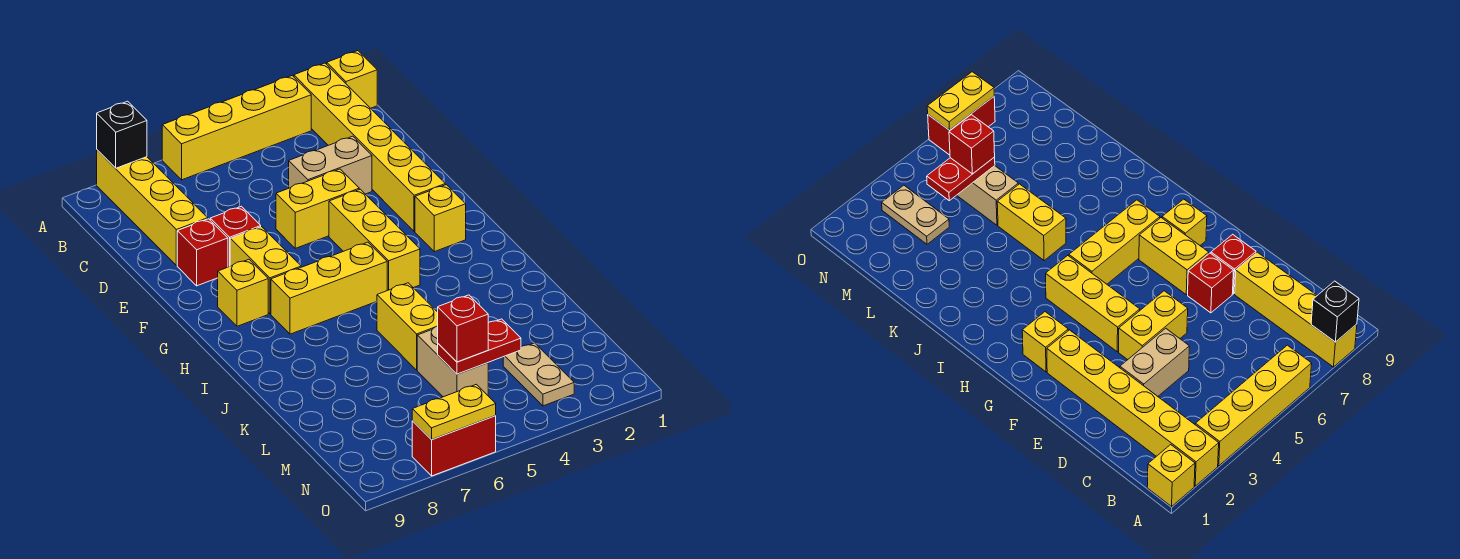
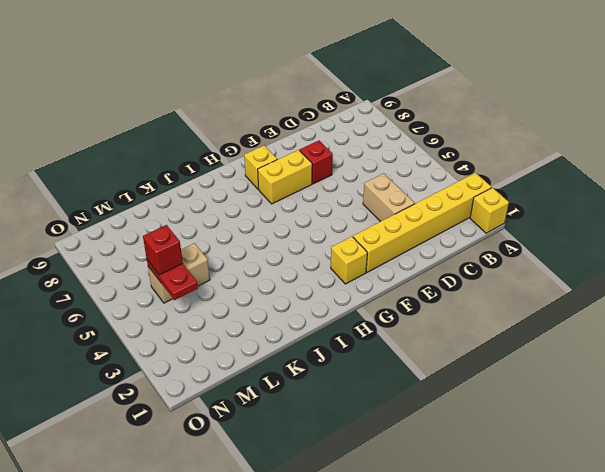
none -> yellow 1x4 brick [162,76,311,180]
none -> yellow 1x4 brick [97,150,208,266]
none -> yellow 1x2 brick [276,169,359,248]

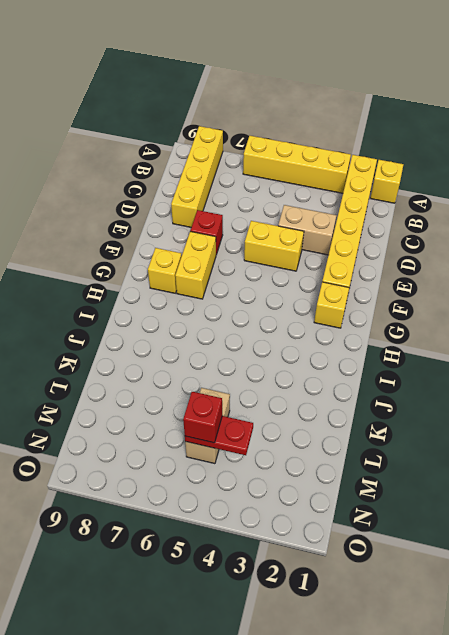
none -> red 1x1 brick [177,219,228,286]
none -> yellow 1x3 brick [329,189,420,290]
none -> yellow 1x3 brick [271,242,387,334]

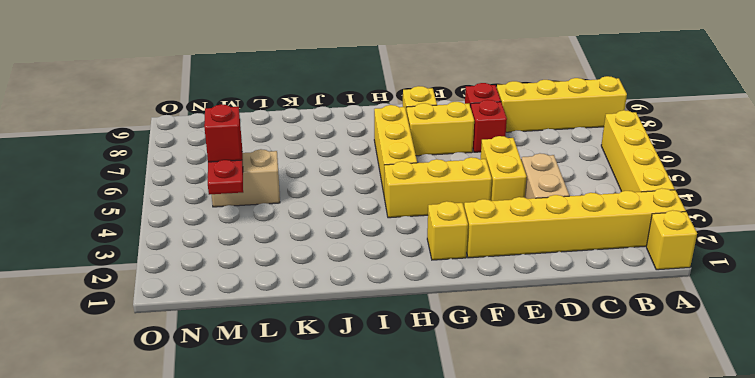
none -> yellow 1x2 brick [377,283,438,370]
none -> tan 1x2 plate [503,343,574,406]
none -> red 1x2 brick [412,416,496,476]

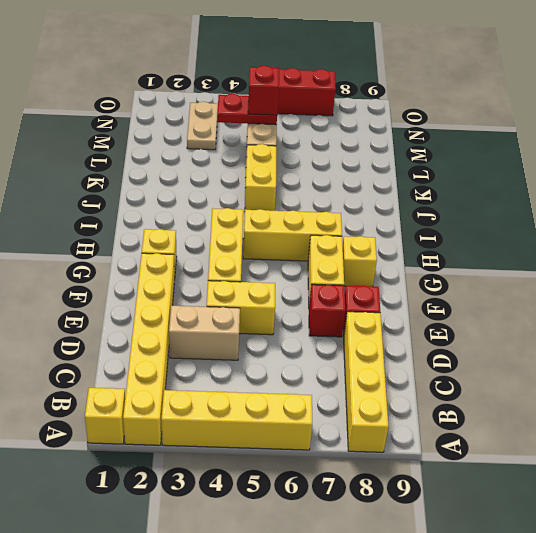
none -> black 1x1 brick [97,101,147,168]
none -> yellow 1x2 plate [412,384,496,440]

